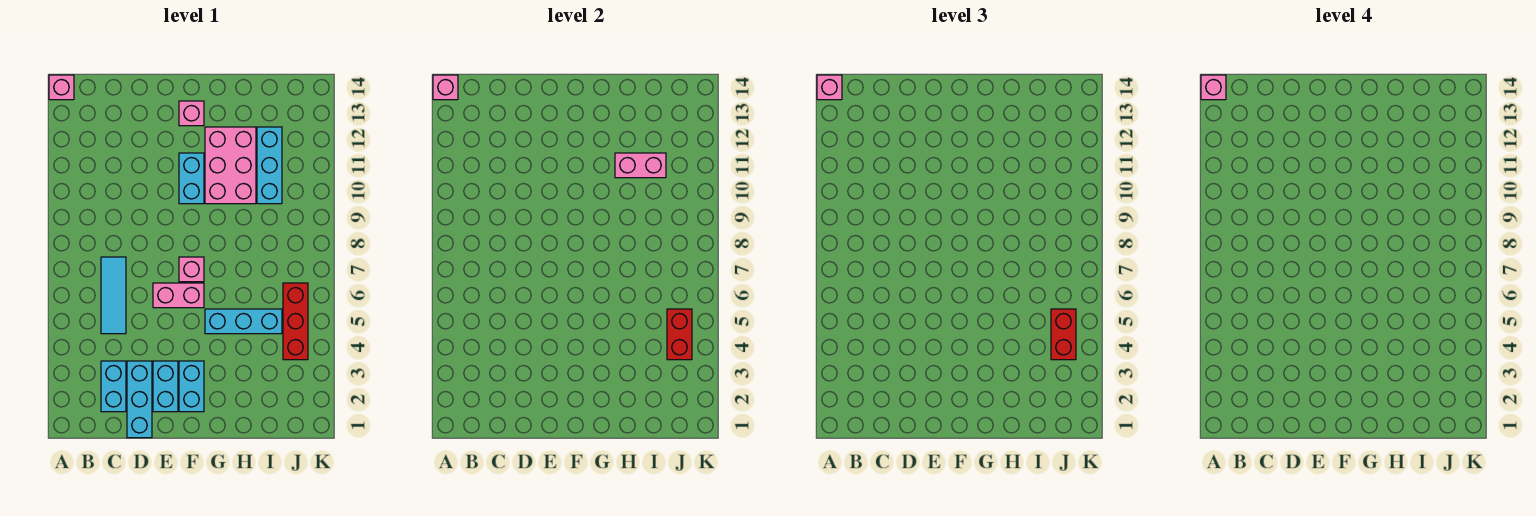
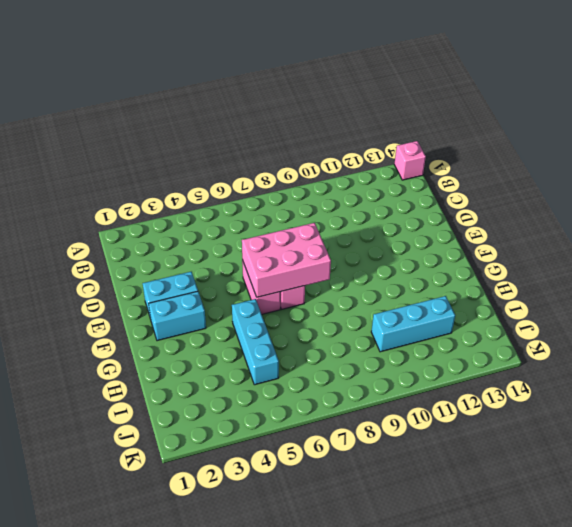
pink 2x3 brick [242,223,331,297] -> pink 2x3 brick moved to [205,127,256,204]
none -> cyan 1x2 brick [101,361,126,412]
none -> cyan 1x3 tile [101,257,126,334]
none -> cyan 1x3 brick [127,361,152,438]

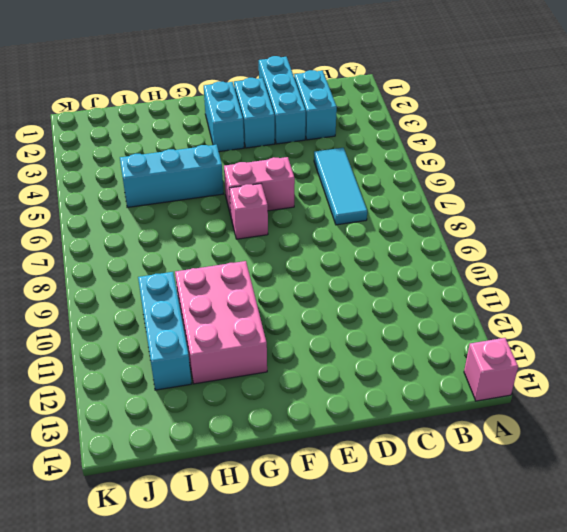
none -> cyan 1x2 brick [179,153,204,204]
none -> pink 1x1 brick [179,101,204,126]
none -> red 1x3 brick [283,283,308,360]

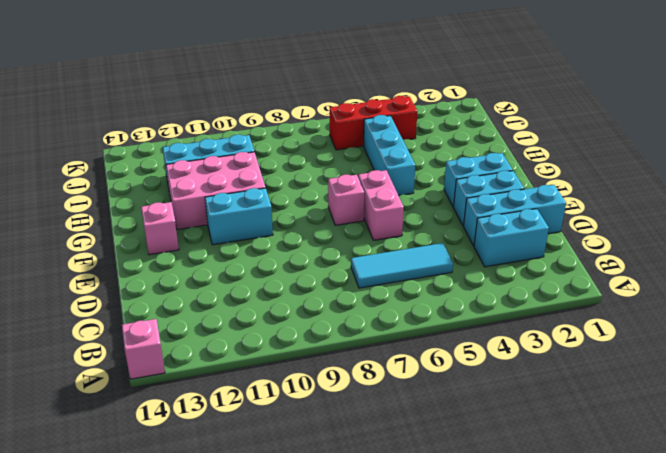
none -> pink 1x1 brick [433,75,458,100]
none -> pink 1x2 brick [615,153,666,178]
none -> red 1x2 brick [667,309,692,360]

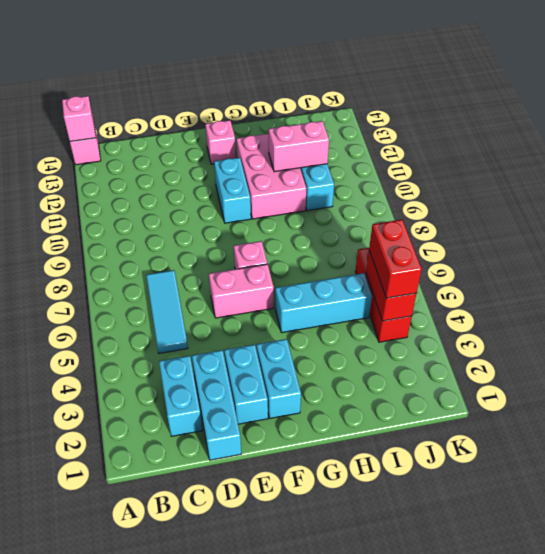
none -> pink 1x1 brick [817,75,842,100]
none -> pink 1x1 brick [1201,75,1226,100]

